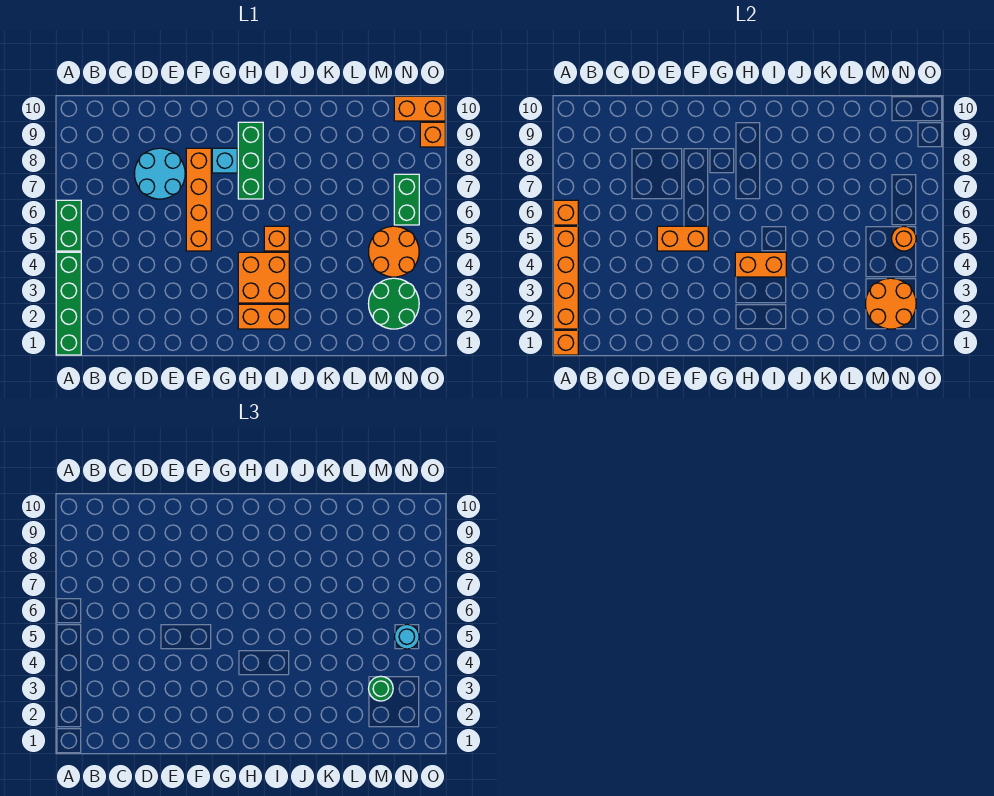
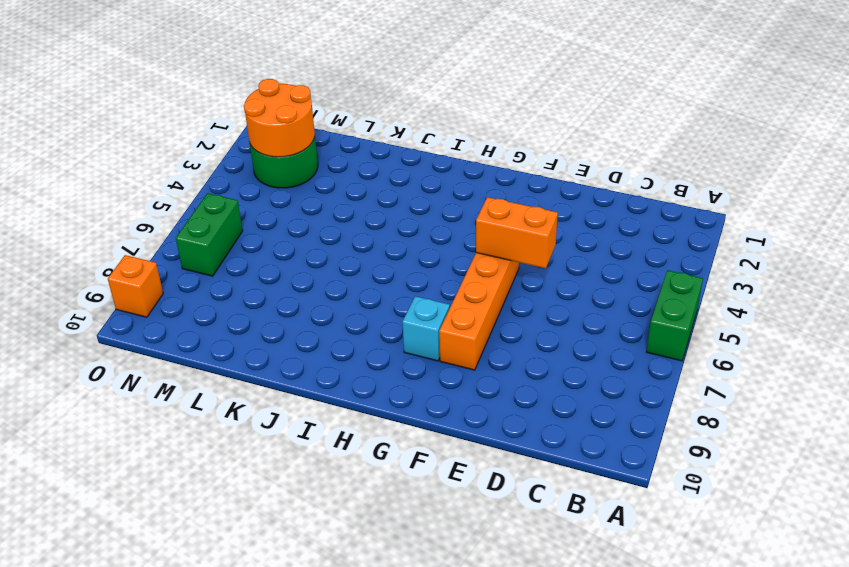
none -> green 1x4 brick [56,252,81,355]
none -> cyan 2x2 round brick [134,148,185,199]
none -> orange 1x2 brick [238,304,289,329]

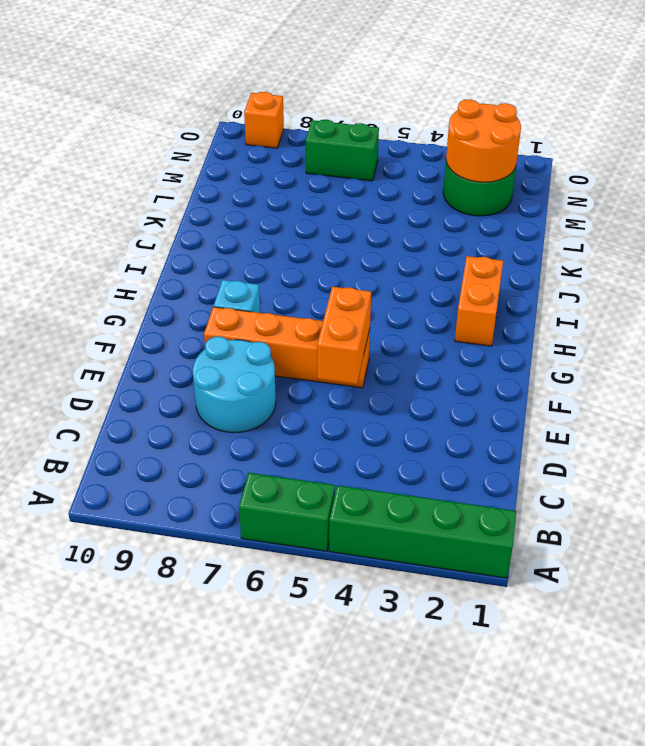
none -> orange 2x2 brick [238,252,289,303]
none -> green 1x3 brick [238,122,263,199]
none -> orange 1x1 brick [264,226,289,251]

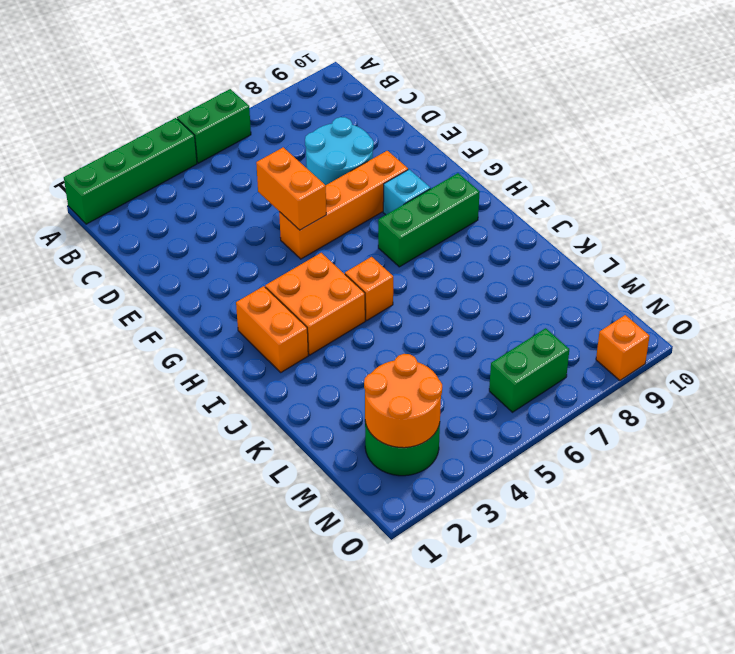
none -> orange 2x2 round brick [368,226,419,277]
none -> orange 1x2 brick [394,96,445,121]
none -> orange 1x1 brick [553,330,578,355]

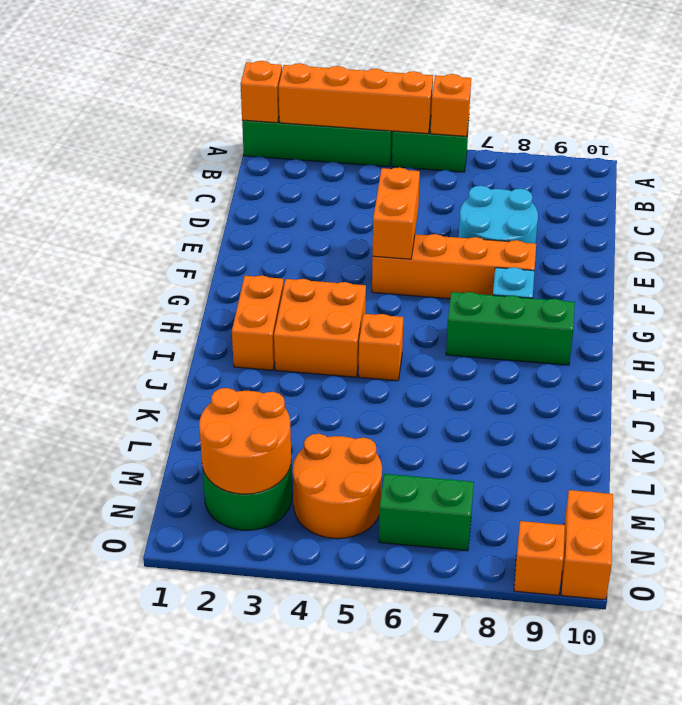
none -> orange 1x2 brick [735,252,786,277]
none -> orange 1x1 round brick [892,226,916,251]
none -> green 1x1 round brick [369,676,393,701]

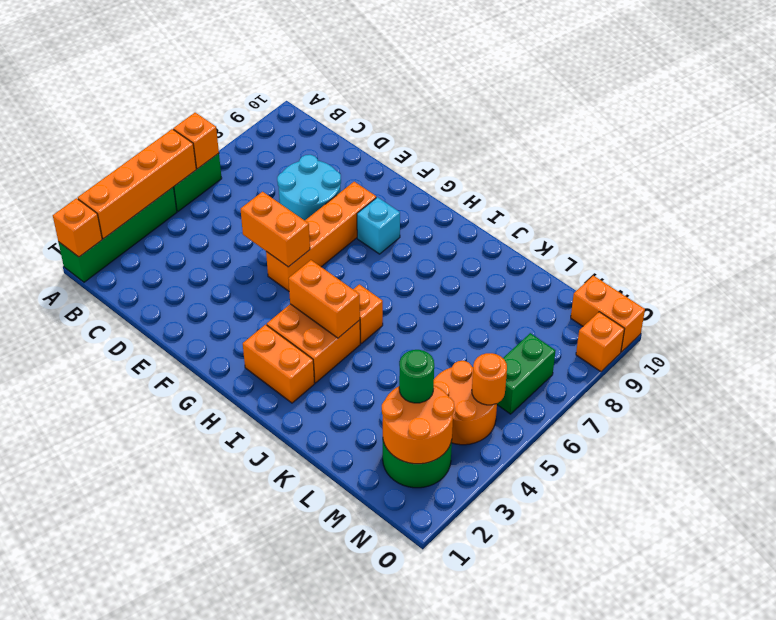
none -> green 1x3 brick [238,122,263,199]
none -> cyan 1x1 round brick [395,624,419,649]

